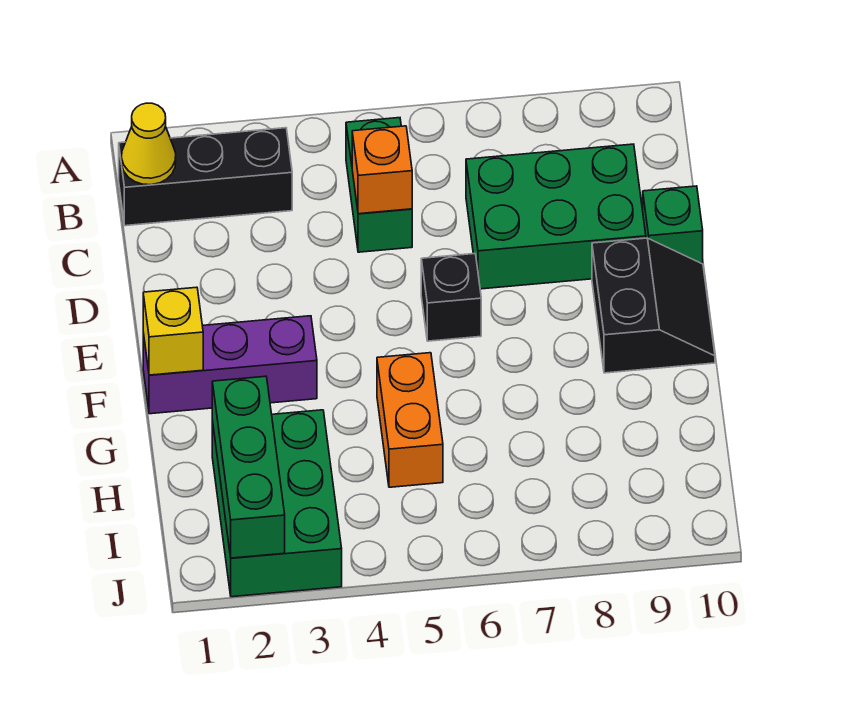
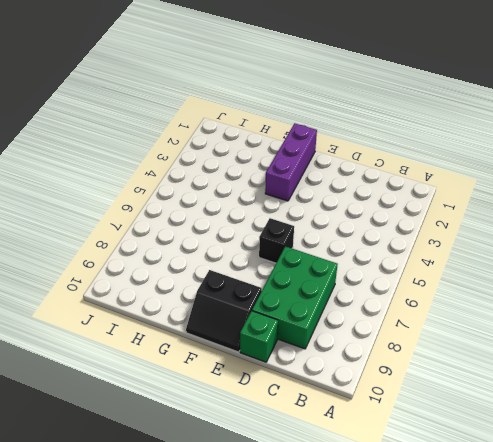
none -> black 1x3 brick [119,128,292,226]
none -> green 1x2 brick [346,118,412,252]
none -> orange 1x2 brick [377,353,443,487]

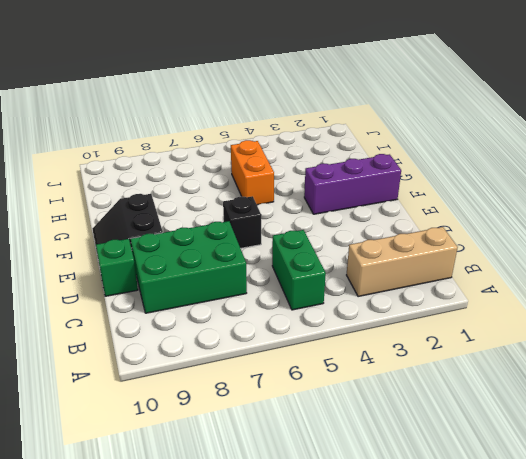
tan 1x3 brick [347,227,458,297] -> black 1x3 brick [119,128,292,226]
none -> green 2x3 brick [212,410,342,597]
none -> yellow 1x1 cone [122,103,176,185]
none -> orange 1x1 brick [352,126,412,214]

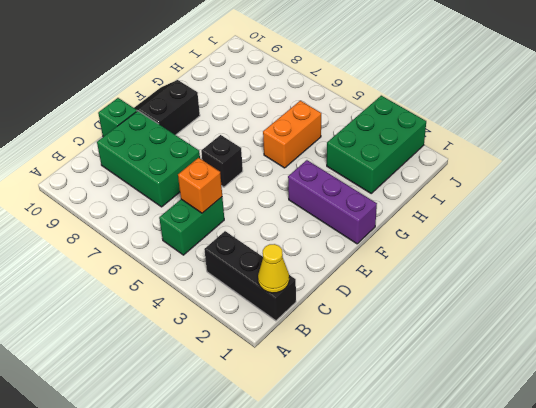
none -> yellow 1x1 brick [143,287,203,375]
none -> green 1x3 brick [212,376,285,558]

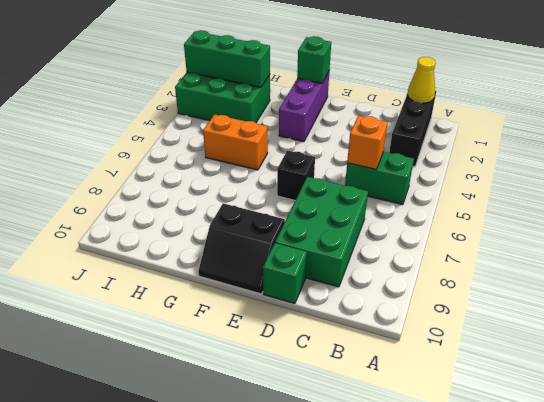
green 1x1 brick [297,36,331,83] -> yellow 1x1 brick [143,287,203,375]

